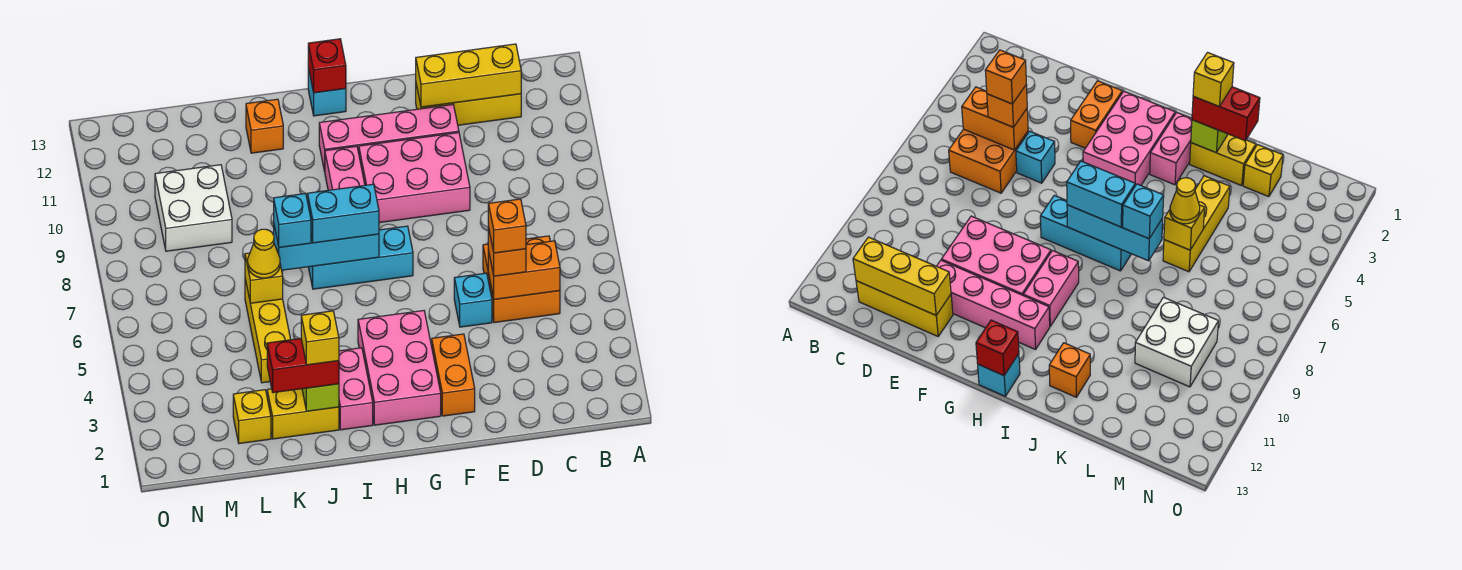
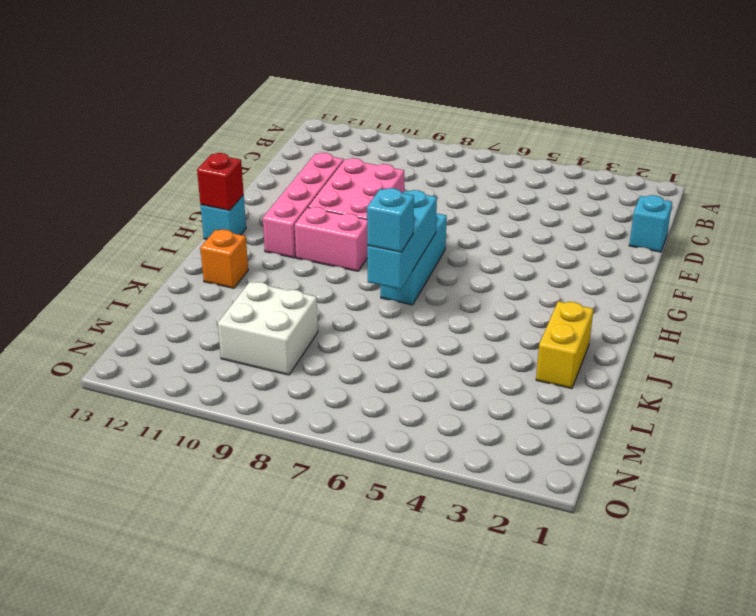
cyan 1x1 brick [629,195,672,252] -> cyan 1x1 brick moved to [454,273,492,327]
none -> orange 2x2 brick [483,236,560,323]
none -> yellow 1x3 brick [416,85,521,125]
none -> orange 1x2 brick [432,334,475,416]

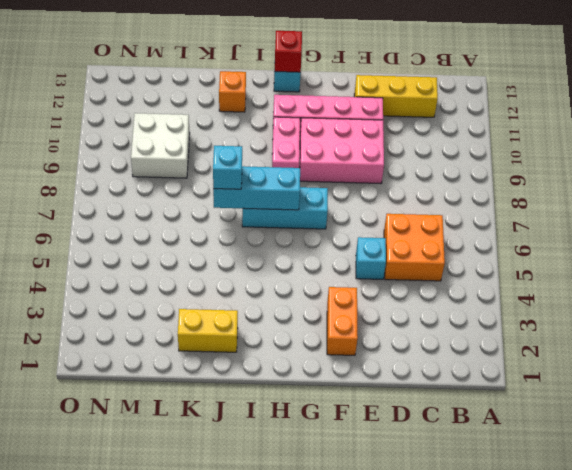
none -> pink 2x3 brick [358,311,441,425]
none -> pink 1x2 brick [339,348,373,430]
none -> yellow 1x3 brick [245,279,291,383]

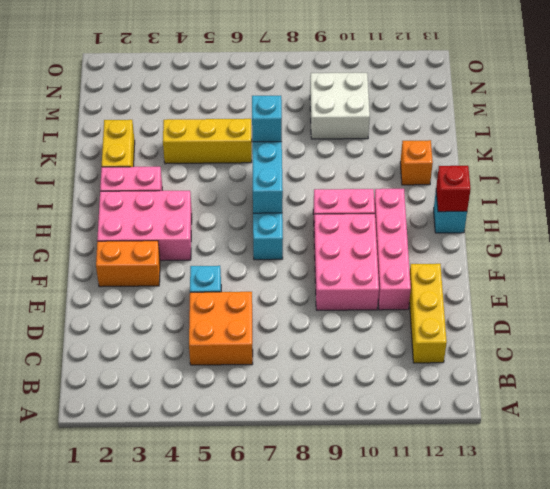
none -> yellow 1x1 brick [233,390,271,444]
none -> orange 1x2 brick [488,241,560,299]
none -> yellow 1x3 brick [416,44,521,107]

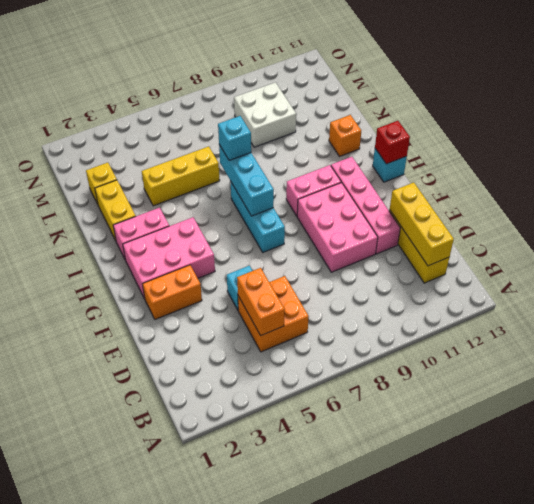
none -> lime 1x1 brick [302,384,339,411]
none -> yellow 1x1 brick [245,250,283,303]
none -> orange 1x1 brick [488,227,526,276]

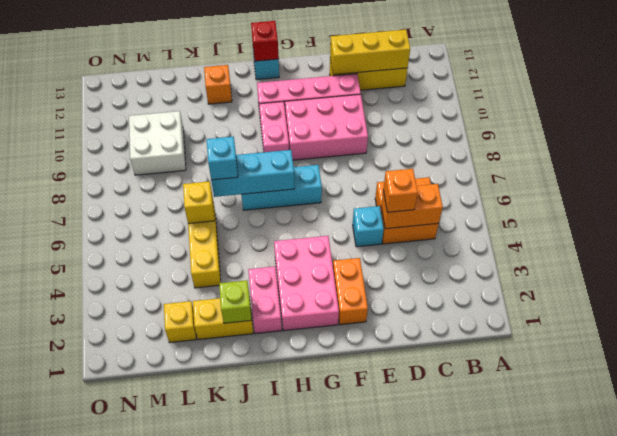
none -> cyan 1x2 brick [308,184,379,243]
none -> red 1x2 brick [267,338,339,393]
none -> yellow 1x1 cone [248,229,280,278]

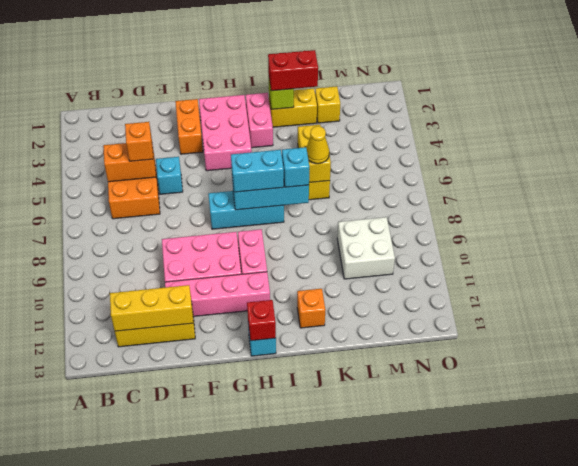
none -> orange 1x1 brick [488,199,526,253]
none -> yellow 1x1 brick [301,311,339,365]

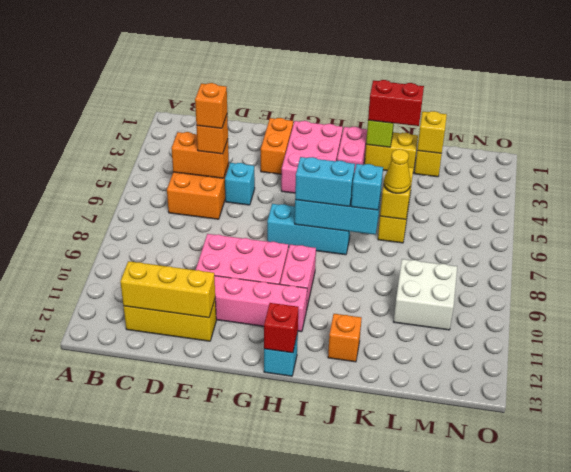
yellow 1x1 brick [417,111,447,153] -> yellow 1x1 brick moved to [301,311,339,365]

